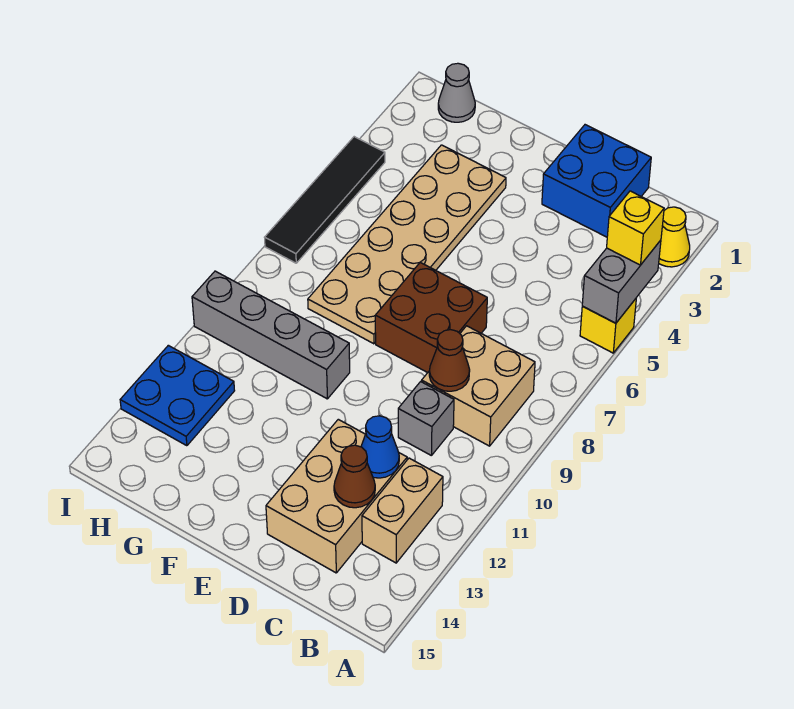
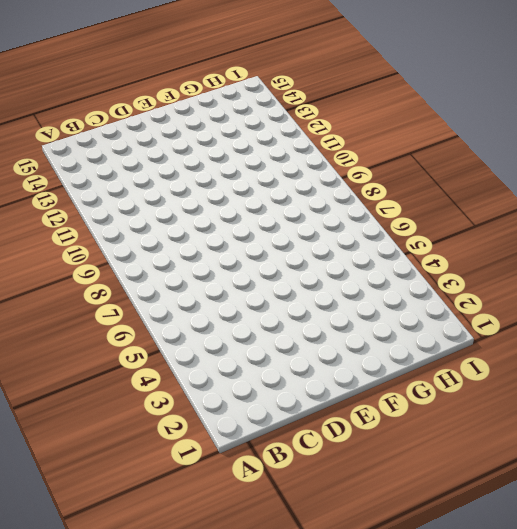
none -> yellow 1x1 cone [659,207,690,267]
none -> yellow 1x1 brick [580,299,636,353]
none -> tan 2x2 brick [422,326,535,446]

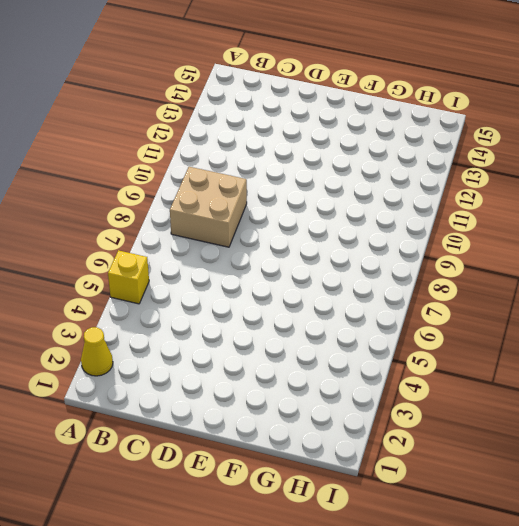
none -> tan 1x2 brick [362,458,443,563]
none -> blue 2x2 brick [542,125,651,237]
none -> grey 1x1 brick [398,382,454,455]

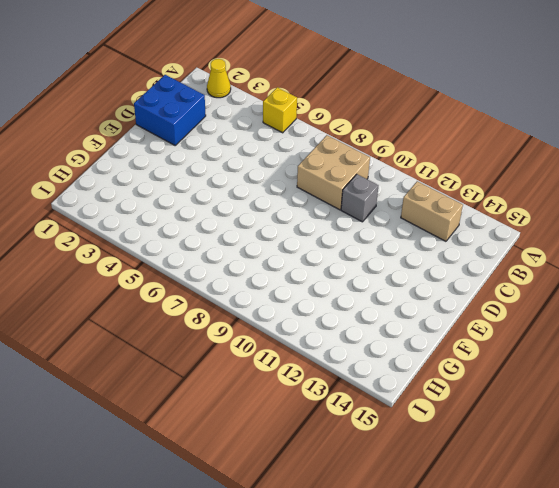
none -> tan 2x3 brick [266,419,407,573]
none -> brown 2x2 brick [375,263,487,373]
none -> tan 2x6 plate [308,145,506,344]

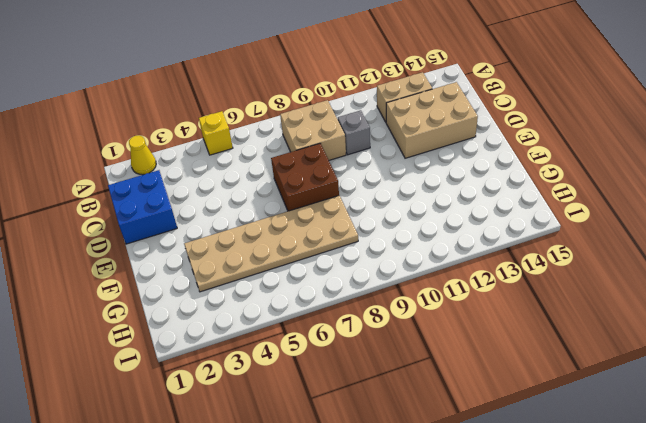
none -> grey 1x4 brick [192,271,350,399]
none -> grey 1x1 cone [438,63,475,122]
none -> blue 2x2 plate [120,345,235,446]

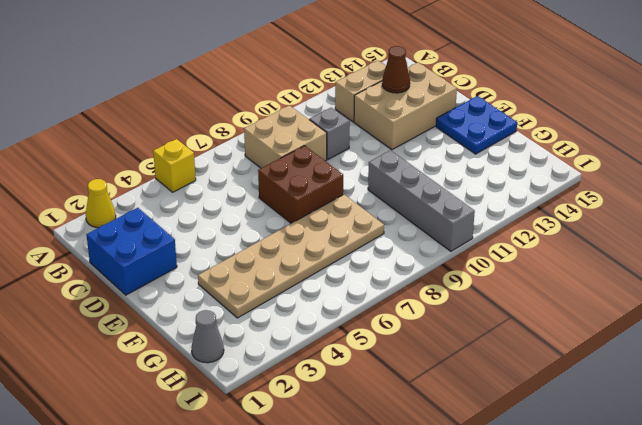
blue 2x2 plate [436,96,517,154] -> blue 2x2 plate moved to [120,345,235,446]
none -> black 1x4 tile [264,137,385,263]
none -> grey 1x2 brick [582,240,661,323]
none -> brown 1x1 cone [429,330,470,391]

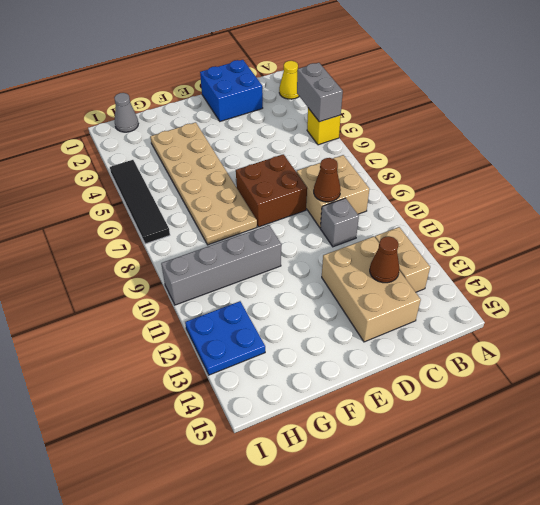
none -> blue 1x1 cone [361,416,399,478]
none -> yellow 1x1 brick [607,191,664,265]

